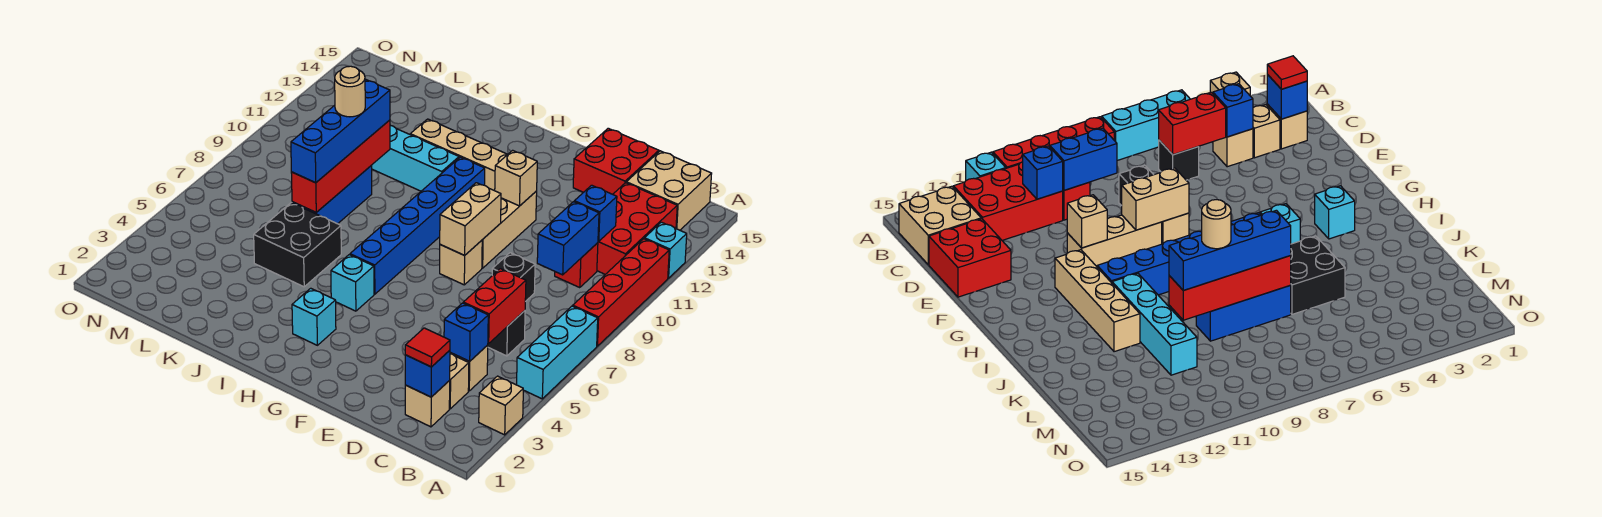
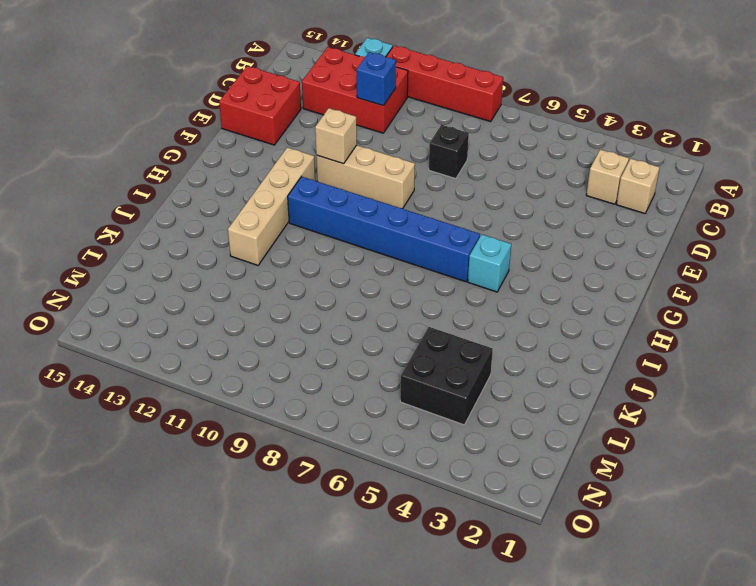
black 2x2 brick [400,327,493,425] -> black 2x2 brick moved to [254,203,341,287]
none -> tan 1x1 brick [479,376,523,435]
none -> cyan 1x3 brick [517,306,598,399]
none -> tan 2x2 brick [626,151,712,230]
none -> tan 1x1 brick [450,345,488,391]

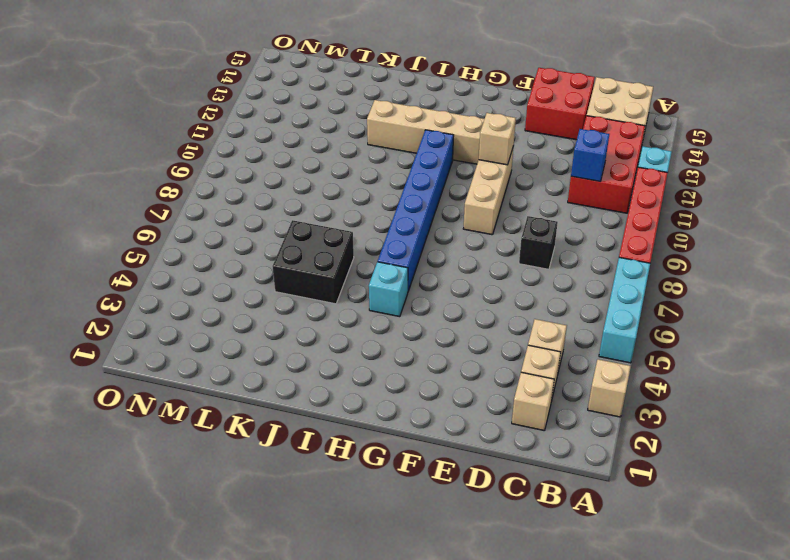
none -> black 1x1 brick [488,311,525,356]
none -> red 1x1 brick [555,243,598,288]
none -> tan 1x1 brick [440,240,482,285]
none -> cyan 1x1 brick [292,288,336,345]

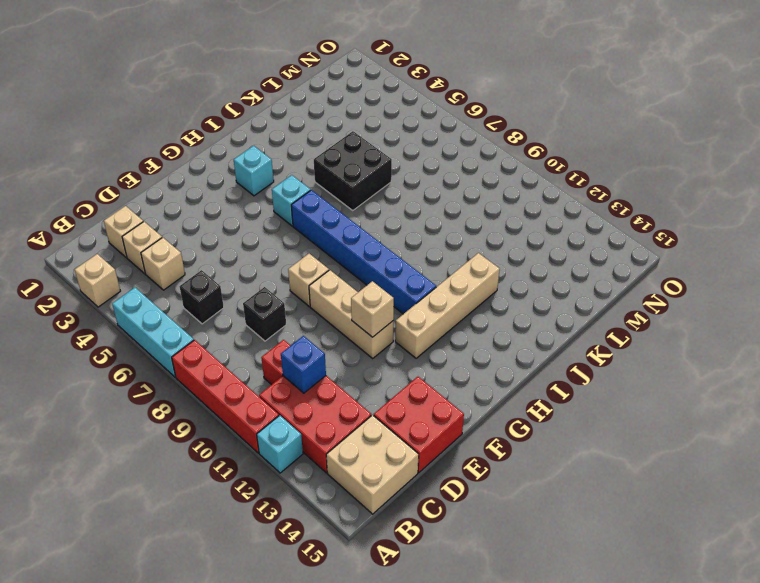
none -> cyan 1x4 brick [371,125,459,191]
none -> blue 1x3 brick [292,166,372,224]
none -> blue 1x1 brick [405,350,450,397]
none -> blue 1x1 brick [444,303,488,361]

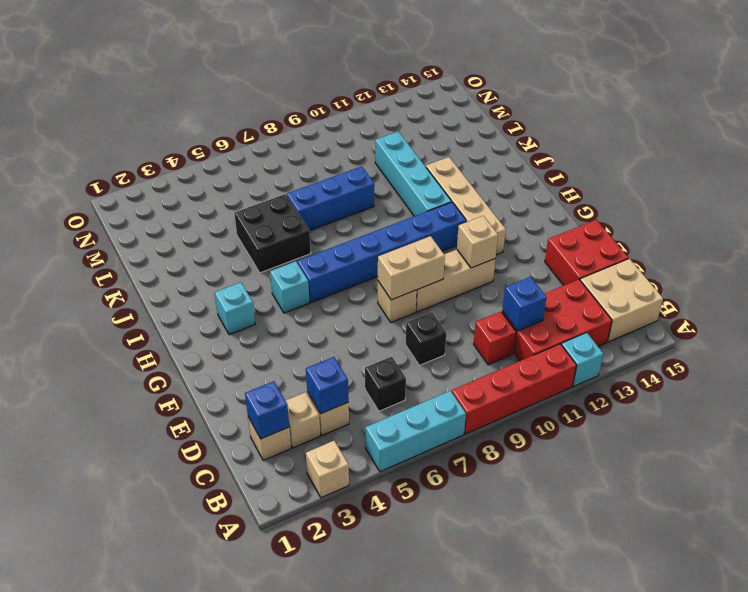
none -> red 1x2 brick [463,269,526,344]
none -> blue 1x2 brick [537,202,599,275]
none -> red 1x4 brick [291,120,390,212]
none -> red 1x1 tile [405,328,450,367]

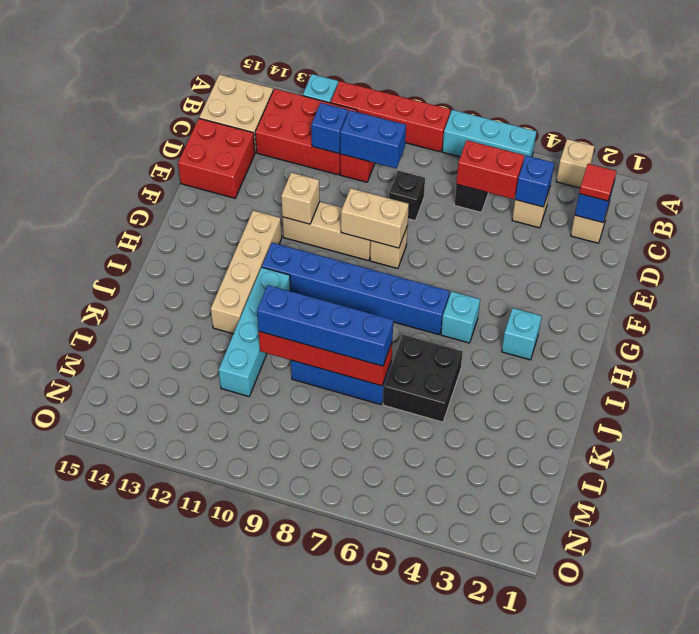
none -> tan 1x1 brick [449,354,469,409]
none -> tan 1x1 round brick [335,66,365,117]

